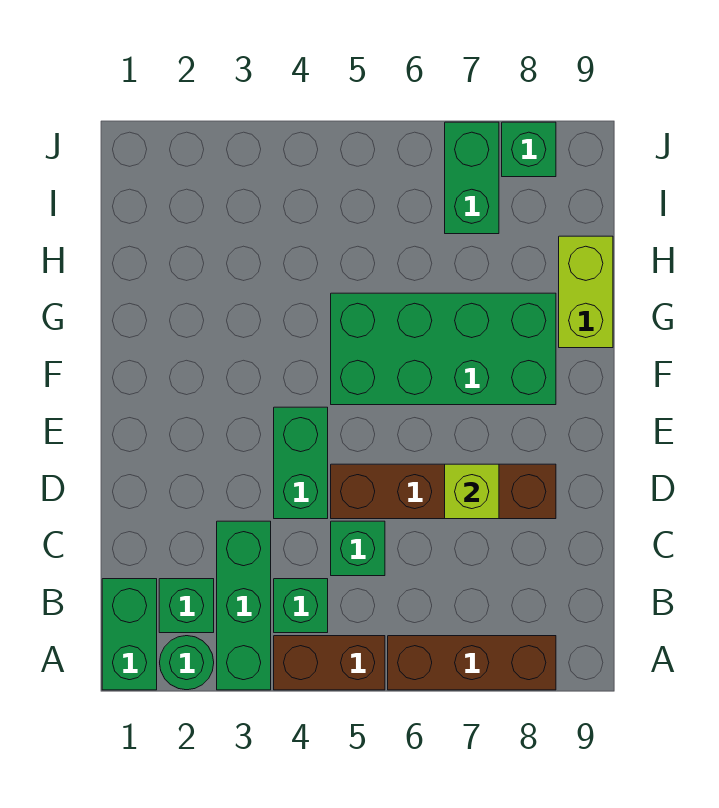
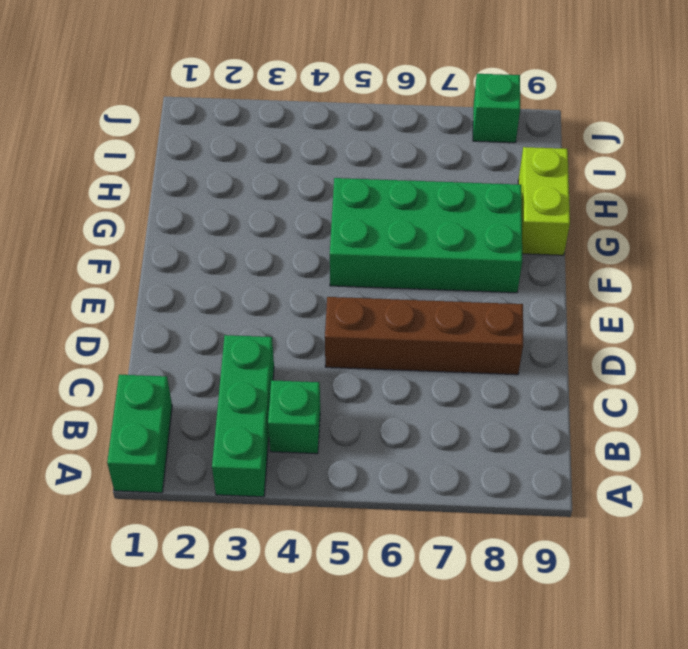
none -> green 1x1 round brick [160,636,214,690]
none -> brown 1x2 brick [274,636,385,690]
none -> brown 1x3 brick [388,636,556,690]

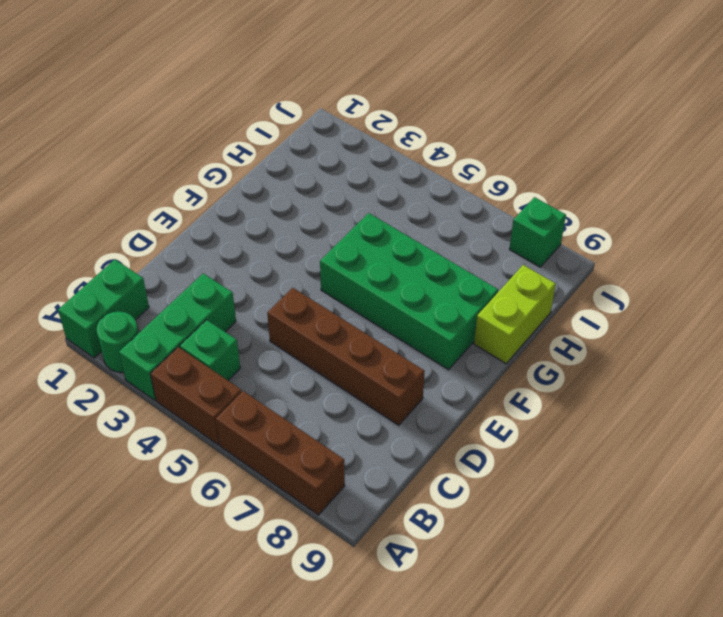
none -> green 1x1 brick [159,579,214,633]
none -> green 1x1 brick [331,521,385,576]
none -> green 1x2 brick [274,407,328,519]

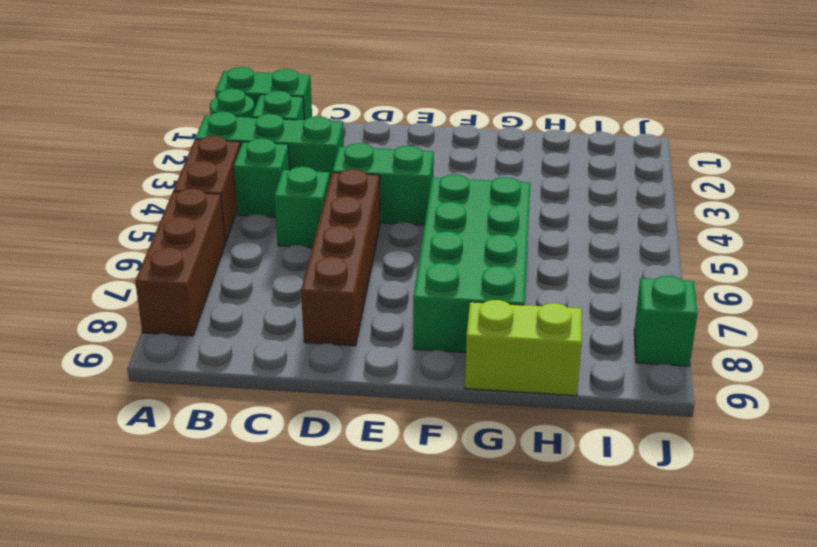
none -> green 1x2 brick [445,122,499,234]
none -> lime 1x1 brick [445,464,499,519]

